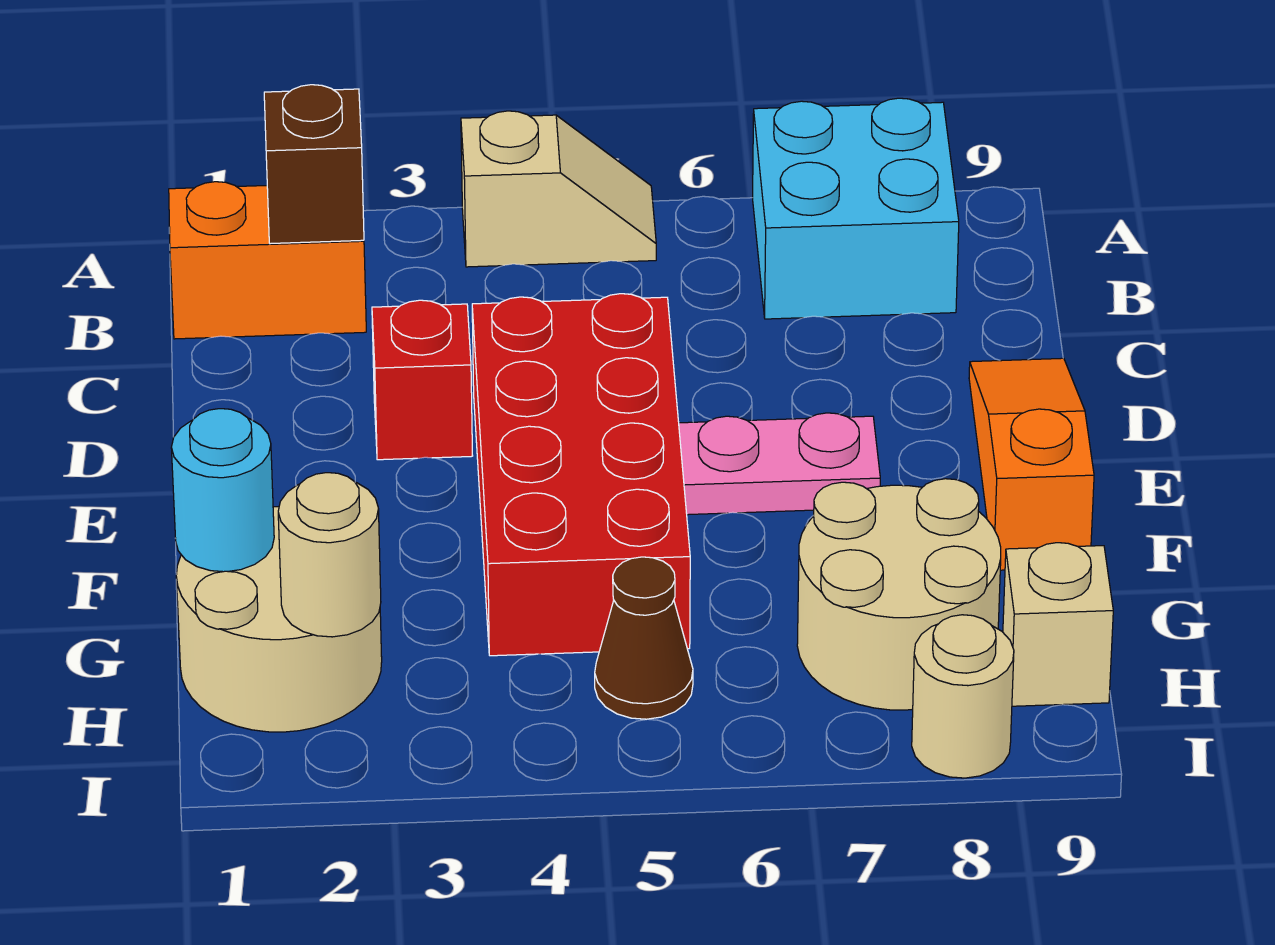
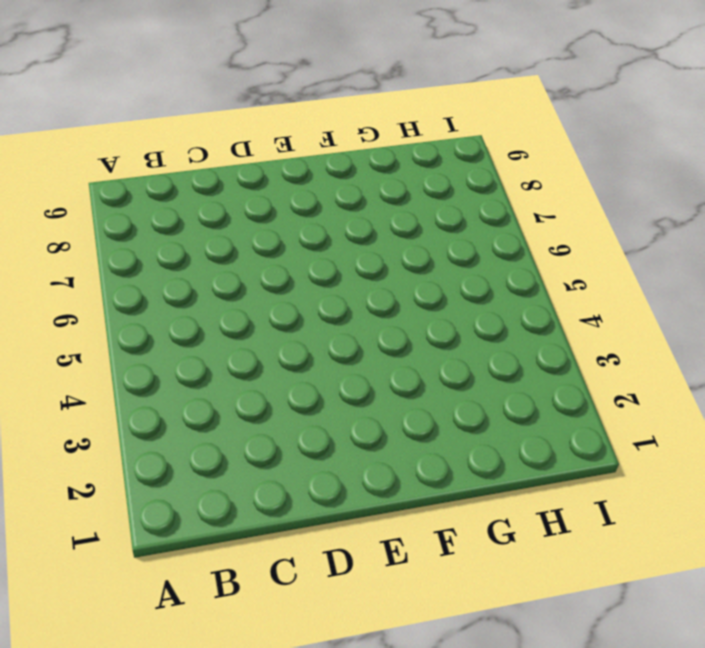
none -> tan 1x2 slope [461,111,656,267]
none -> cyan 2x2 brick [753,98,959,319]
none -> orange 1x2 brick [169,182,366,339]

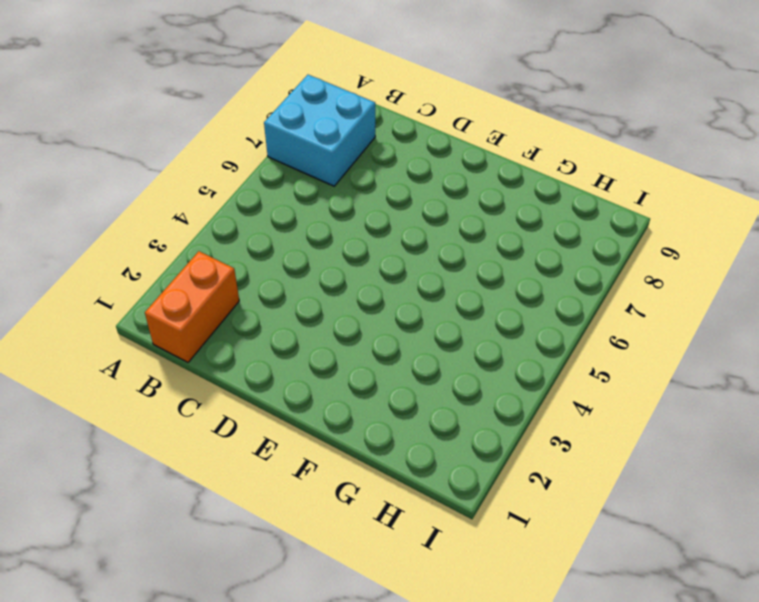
none -> tan 1x2 slope [461,111,656,267]
none -> red 1x1 brick [372,300,473,460]
none -> red 2x4 brick [472,294,690,656]

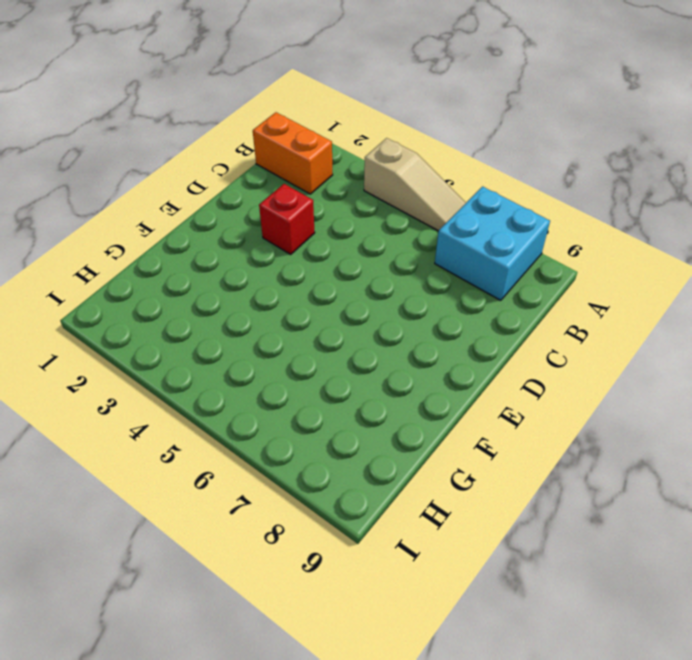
tan 1x3 slope [364,138,466,231] -> tan 1x2 slope [461,111,656,267]
none -> red 2x4 brick [472,294,690,656]
none -> orange 1x3 slope [969,358,1094,570]
none -> pink 1x2 plate [679,413,880,515]

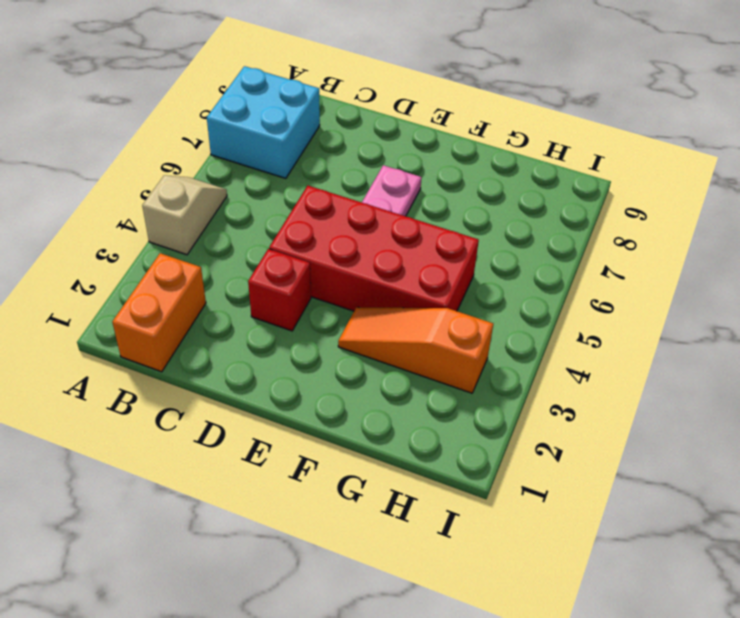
orange 1x3 slope [338,307,493,393] -> orange 1x3 slope moved to [969,358,1094,570]
none -> tan 2x2 round brick [176,507,382,732]
none -> tan 2x2 round brick [797,479,1001,710]
none -> brown 1x1 cone [595,557,693,719]

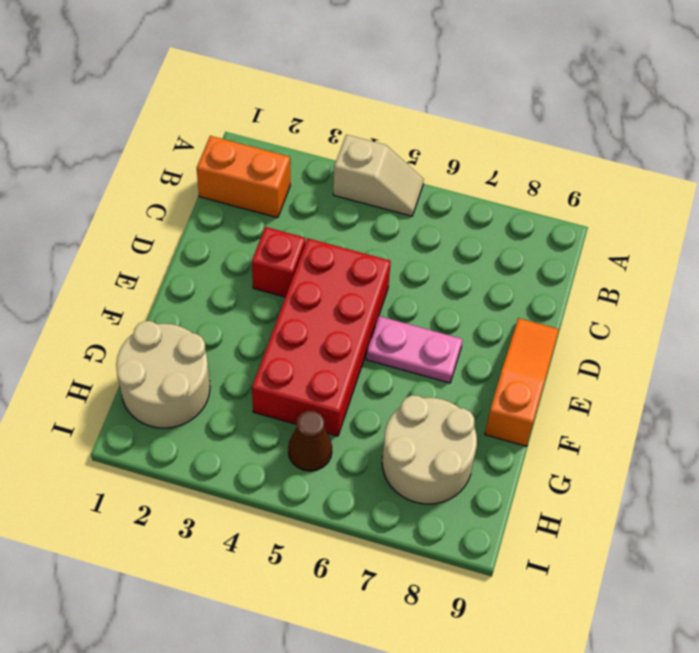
none -> cyan 2x2 brick [753,98,959,319]
none -> tan 1x1 brick [1003,543,1113,706]
none -> tan 1x1 round brick [912,615,1014,778]

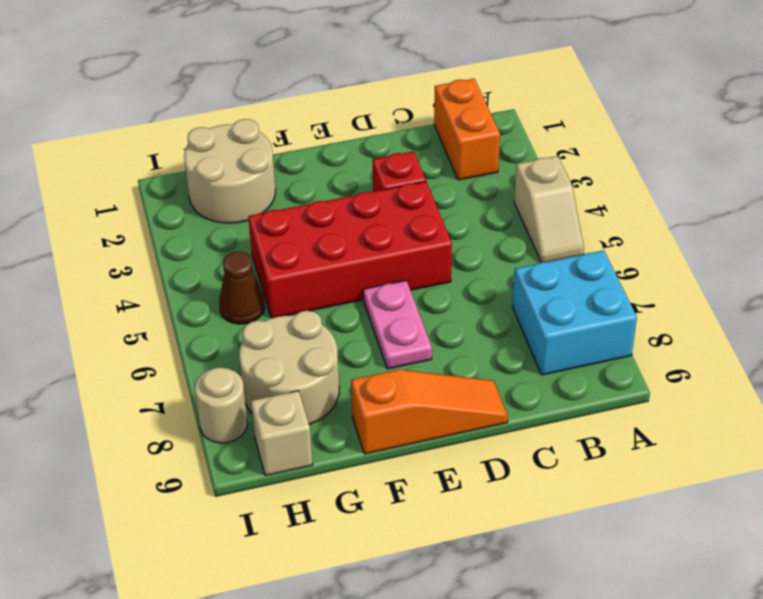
none -> brown 1x1 brick [264,85,364,244]
none -> cyan 1x1 round brick [171,409,274,572]
none -> tan 1x1 round brick [278,473,381,637]

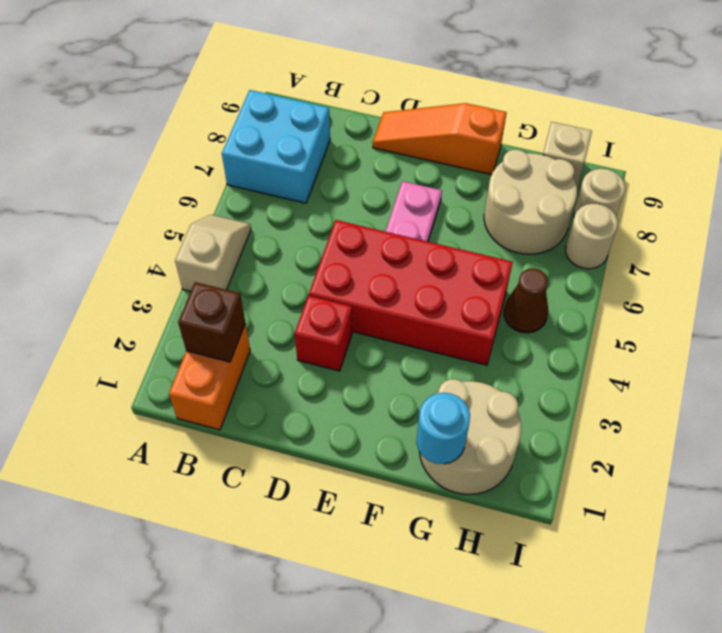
tan 1x1 round brick [566,204,618,269] -> tan 1x1 round brick moved to [278,473,381,637]

